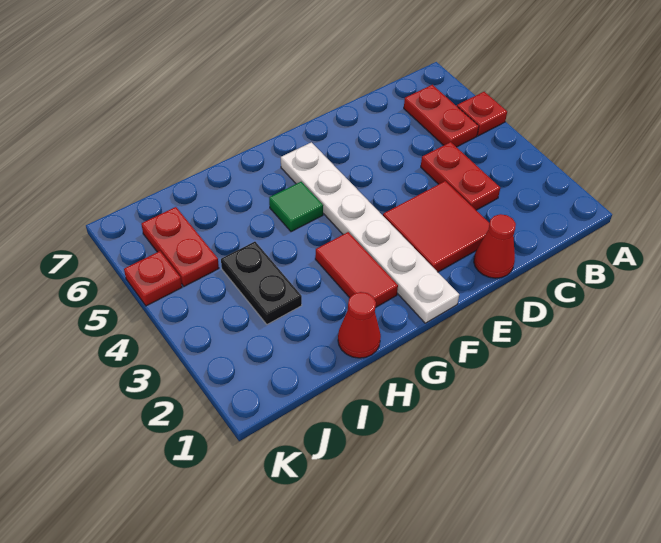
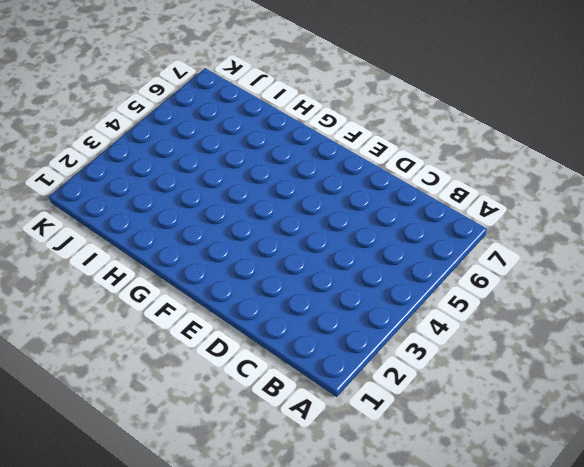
none -> red 1x1 plate [457,92,507,136]
none -> red 1x2 plate [404,85,479,147]
none -> red 1x2 plate [421,142,500,210]

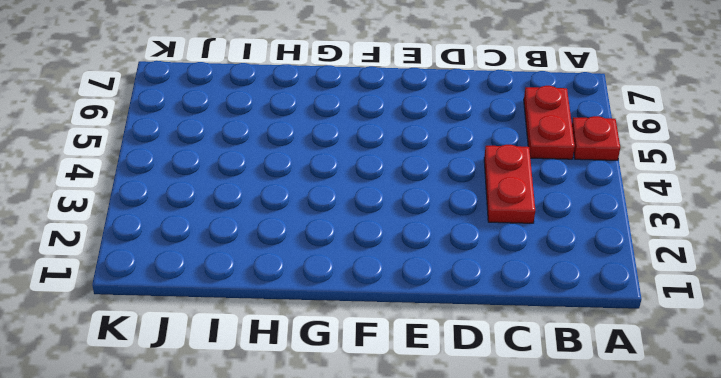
none -> red 1x1 cone [474,214,516,278]
none -> red 2x2 tile [383,181,490,272]
none -> white 1x6 plate [281,142,459,323]

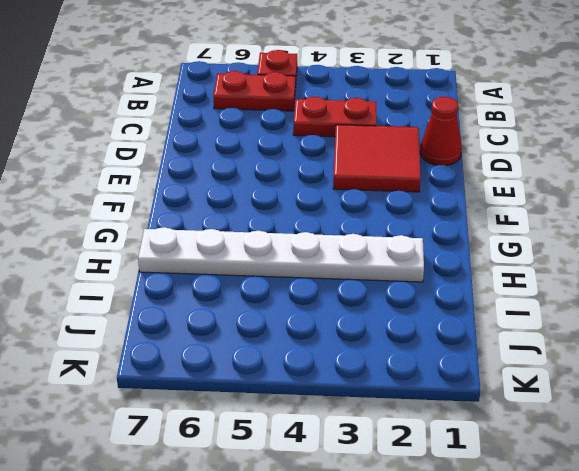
white 1x6 plate [138,227,424,282] -> white 1x6 plate moved to [281,142,459,323]
none -> red 1x2 tile [315,232,398,307]
none -> green 1x1 tile [269,182,323,232]
none -> red 1x1 cone [338,292,381,358]

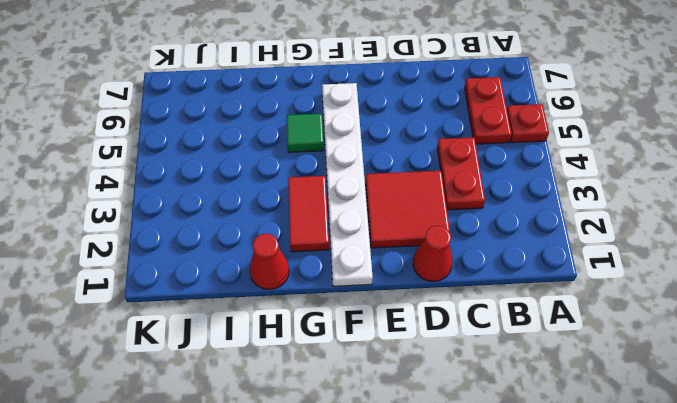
none -> black 1x2 plate [221,242,302,324]
none -> red 1x2 plate [141,207,219,286]
none -> red 1x1 plate [124,251,182,306]

